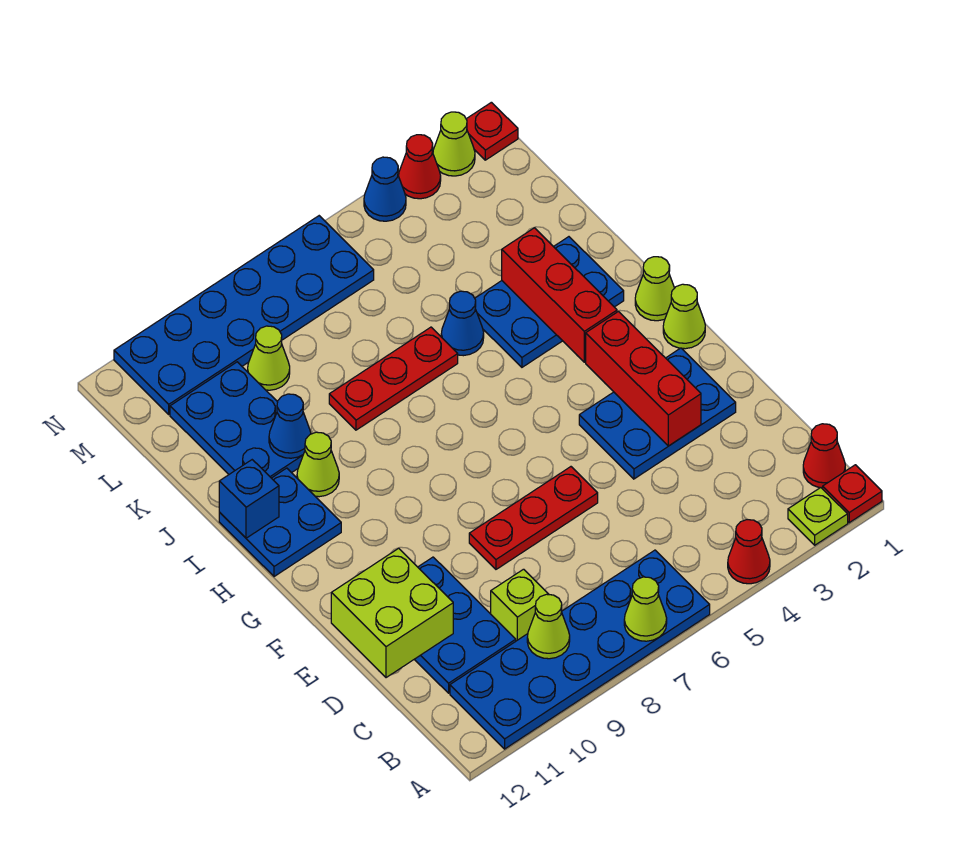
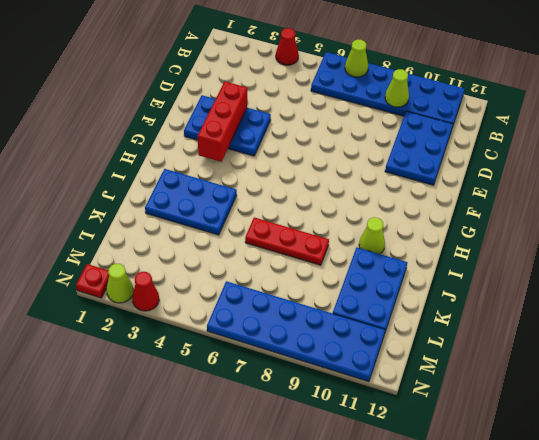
none -> red 1x1 plate [823,465,882,523]
none -> lime 1x1 plate [788,488,848,545]
none -> red 1x1 cone [803,424,845,488]
none -> lime 1x1 brick [491,569,549,641]

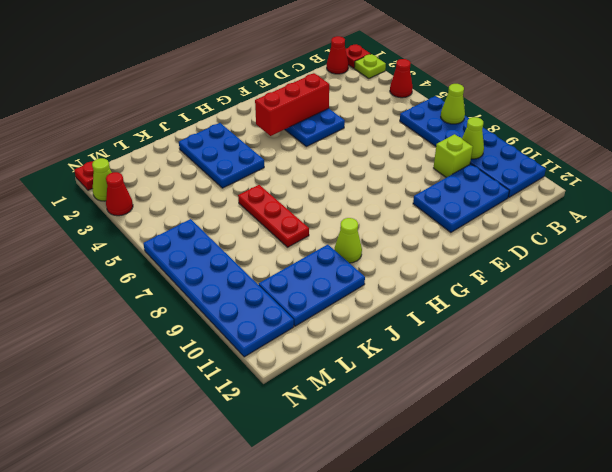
none -> red 1x3 plate [469,467,598,569]
none -> lime 1x1 cone [663,284,705,349]
none -> lime 1x1 cone [635,257,674,321]
none -> blue 2x2 plate [219,468,341,577]

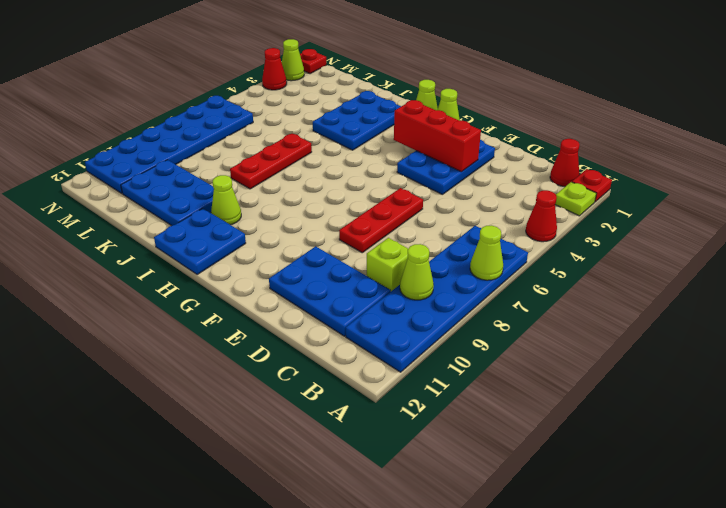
none -> blue 1x1 cone [441,291,484,356]
none -> lime 1x1 cone [248,326,290,390]
none -> blue 1x1 cone [364,157,406,221]
none -> lime 2x2 brick [331,548,453,678]

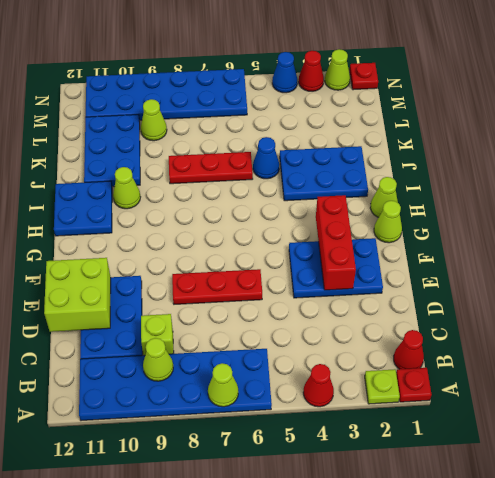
none -> red 1x3 brick [502,228,617,362]
none -> blue 1x1 brick [219,460,279,538]
none -> blue 1x1 cone [269,394,311,458]

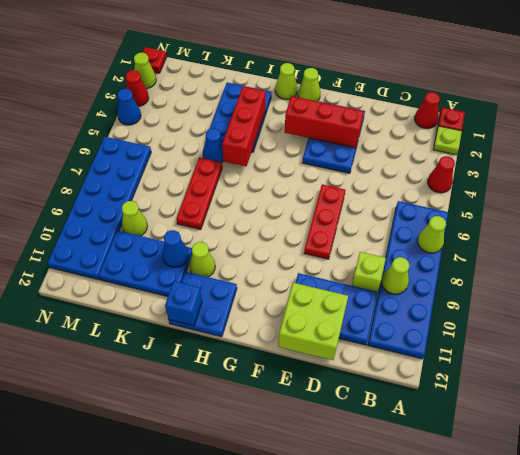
red 1x3 brick [222,86,266,166] -> red 1x3 brick turned to [502,228,617,362]

